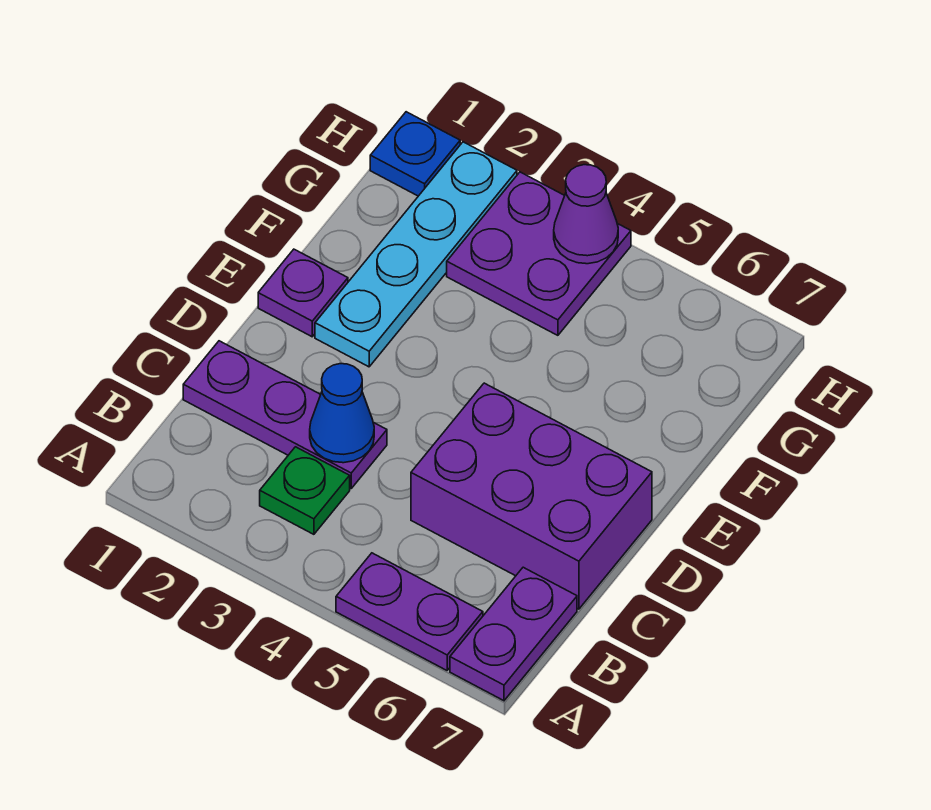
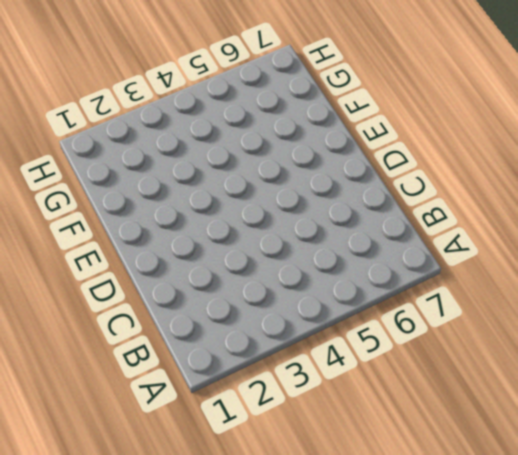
none -> purple 1x2 plate [336,553,483,670]
none -> purple 1x2 plate [450,567,577,701]

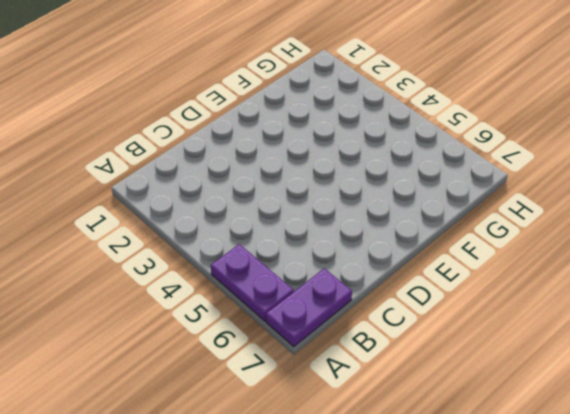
none -> green 1x1 plate [260,447,350,534]
none -> purple 1x3 plate [183,341,387,488]

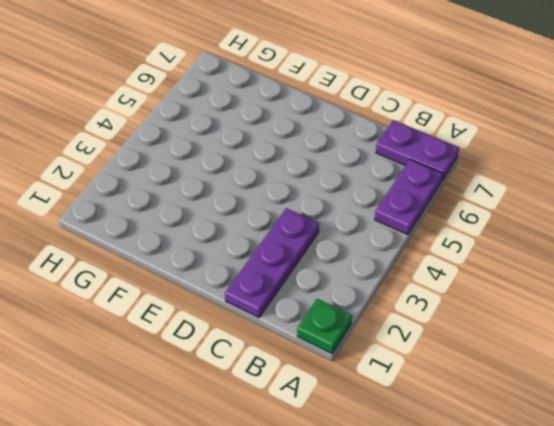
green 1x1 plate [297,299,352,353] -> green 1x1 plate moved to [260,447,350,534]
none -> purple 2x3 brick [411,383,652,609]
none -> purple 1x1 plate [258,249,348,337]

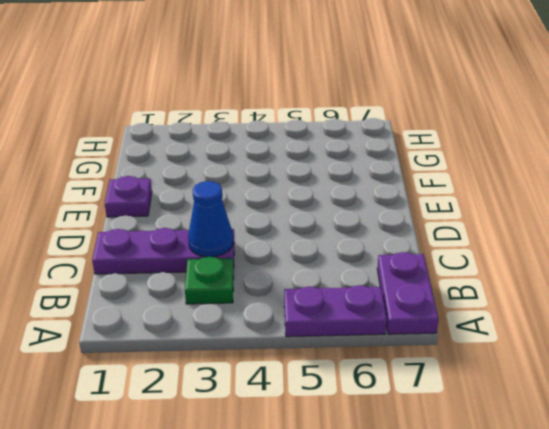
none -> purple 2x3 brick [411,383,652,609]
none -> cyan 1x4 plate [315,142,517,367]

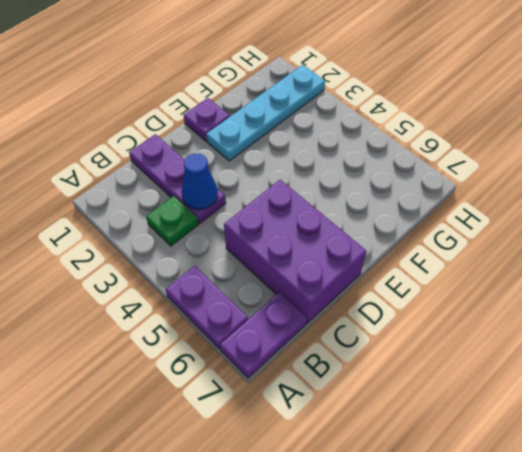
none -> purple 2x2 plate [447,172,631,335]
none -> blue 1x1 plate [370,112,460,196]

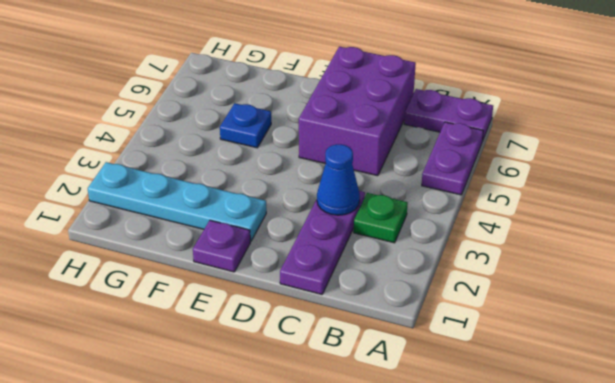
blue 1x1 plate [220,103,271,148] -> blue 1x1 plate moved to [370,112,460,196]
none -> purple 2x2 plate [447,172,631,335]
none -> purple 1x1 cone [554,165,618,264]

